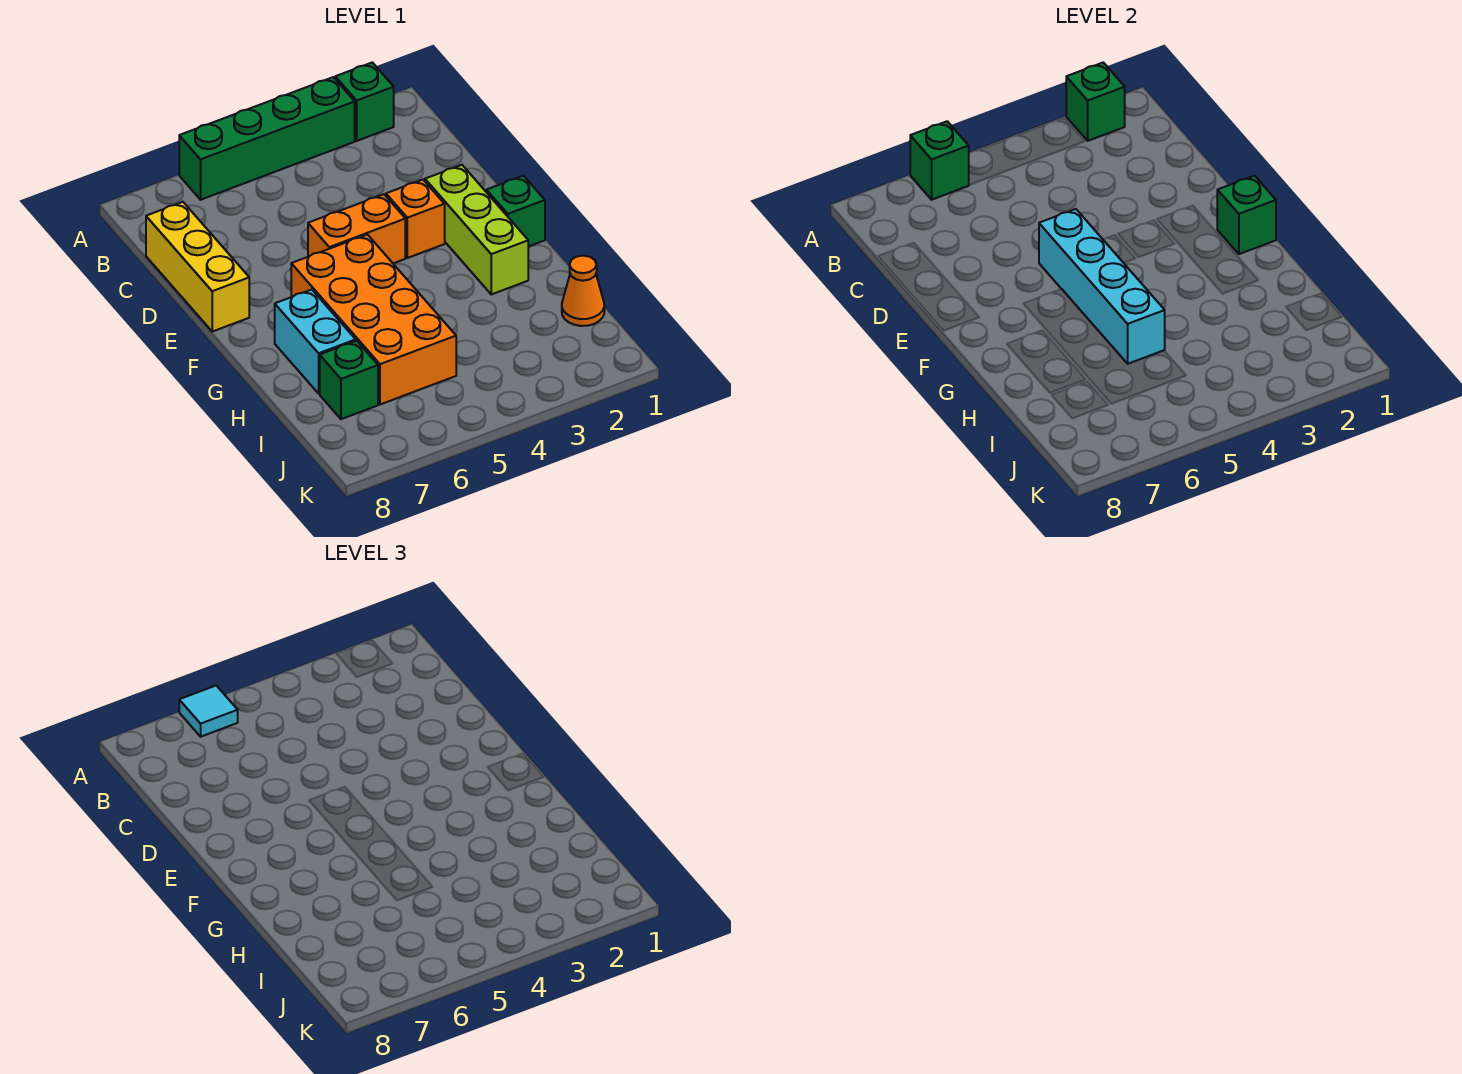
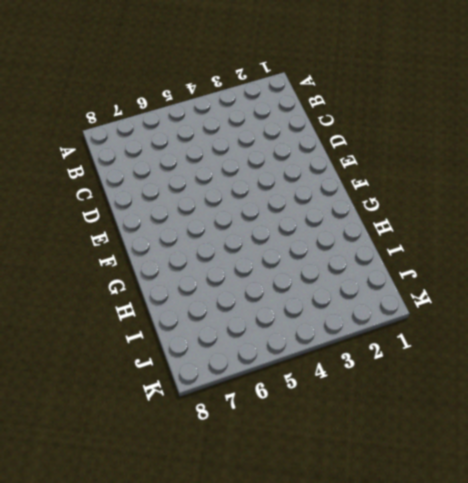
none -> green 1x1 brick [335,62,394,141]
none -> green 1x4 brick [179,77,355,200]
none -> yellow 1x3 brick [146,202,249,331]

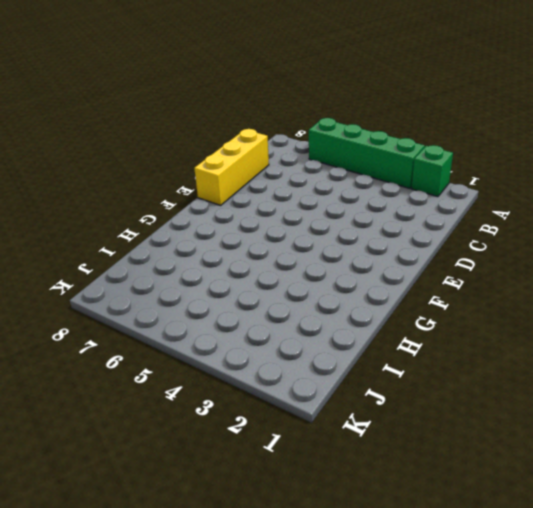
none -> lime 1x3 brick [425,165,528,294]
none -> orange 1x1 brick [386,180,445,258]
none -> orange 1x2 brick [308,194,405,263]

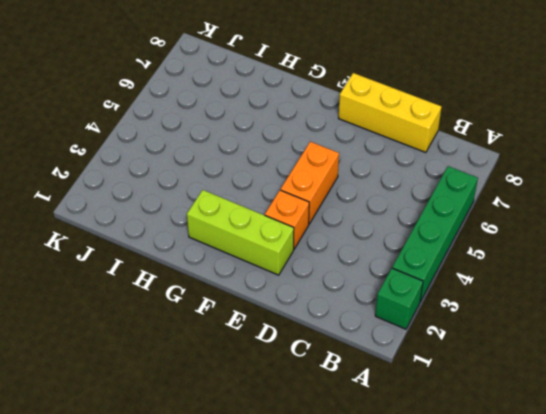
none -> green 1x1 brick [486,176,545,247]
none -> orange 2x4 brick [291,235,456,404]
none -> cyan 1x2 brick [275,290,356,393]

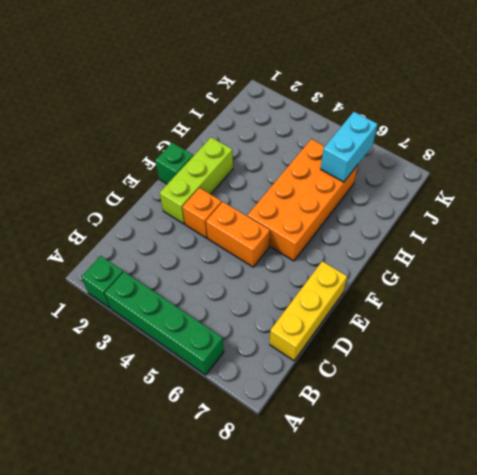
cyan 1x2 brick [321,112,377,182] -> cyan 1x2 brick moved to [275,290,356,393]
none -> orange 1x1 cone [562,256,604,326]
none -> green 1x1 brick [320,341,378,419]
none -> green 1x1 brick [1066,62,1125,141]

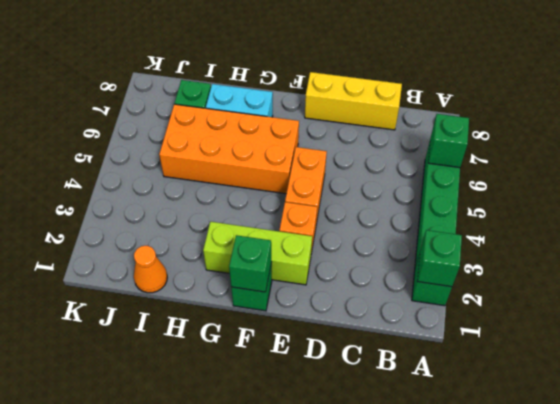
none -> cyan 1x4 brick [1039,209,1165,364]
none -> cyan 1x1 tile [179,686,238,737]

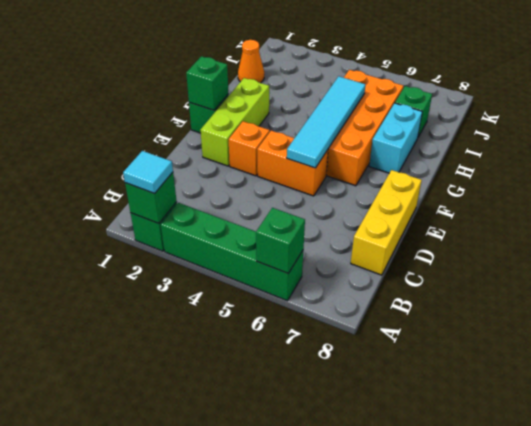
cyan 1x1 tile [123,151,173,193] -> cyan 1x1 tile moved to [179,686,238,737]
cyan 1x4 tile [287,76,365,168] -> cyan 1x4 brick [1039,209,1165,364]

